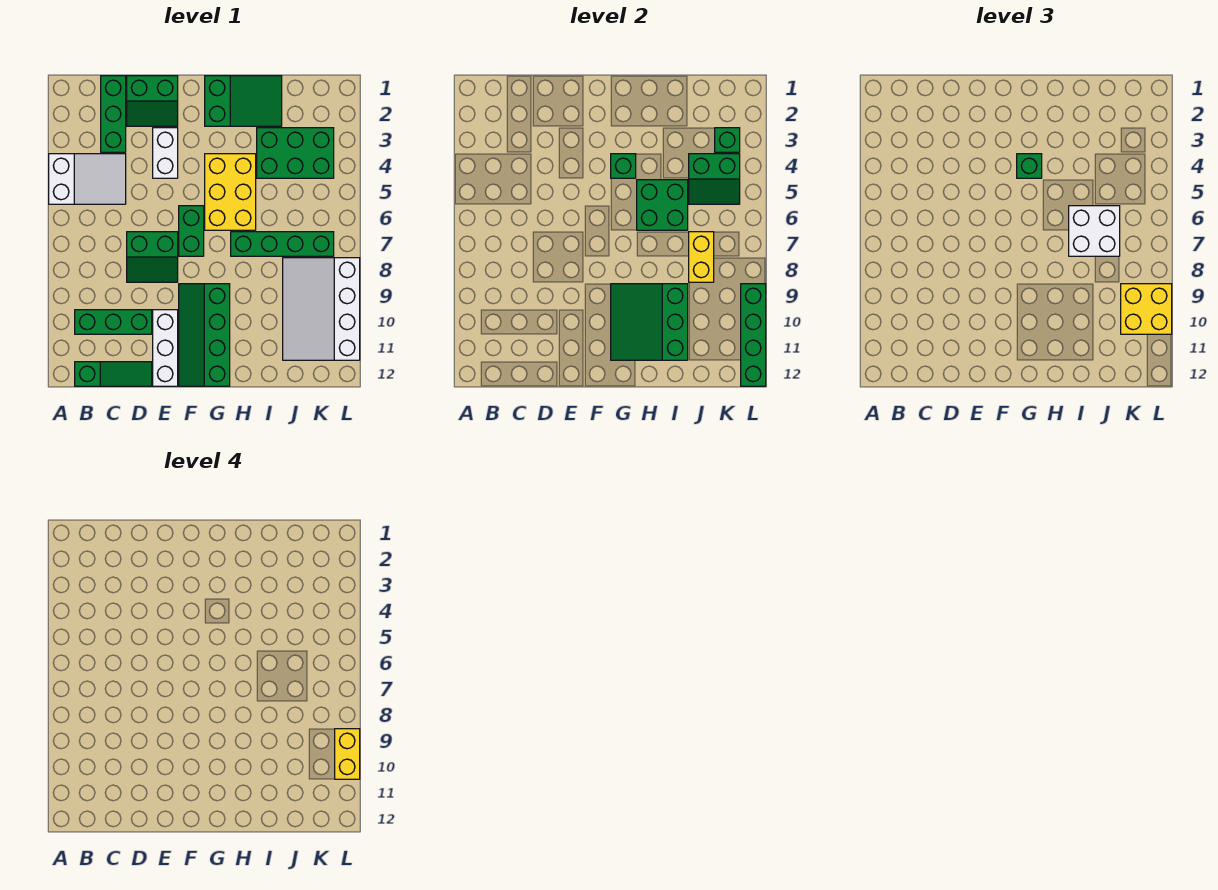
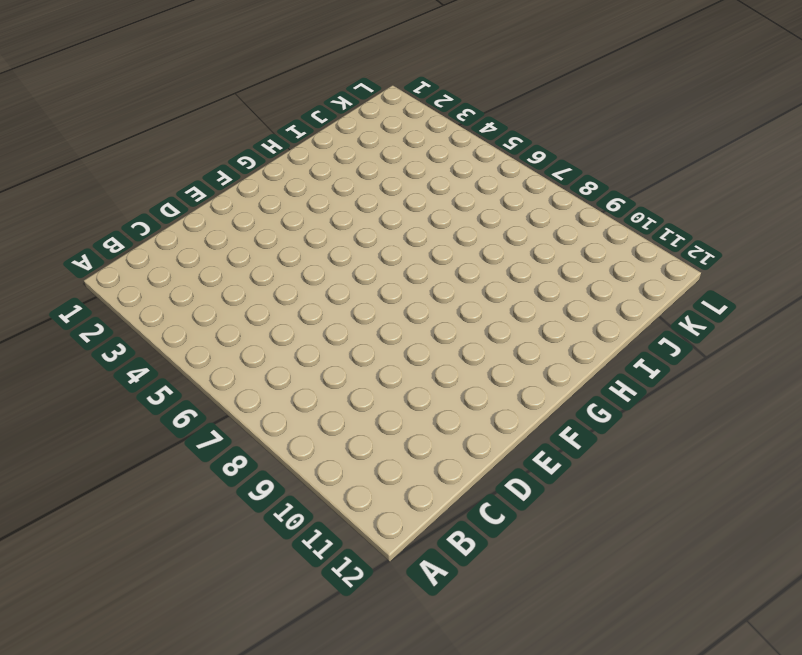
none -> white 2x3 slope [49,154,126,204]
none -> green 1x3 brick [75,310,152,334]
none -> green 1x3 slope [75,362,152,386]

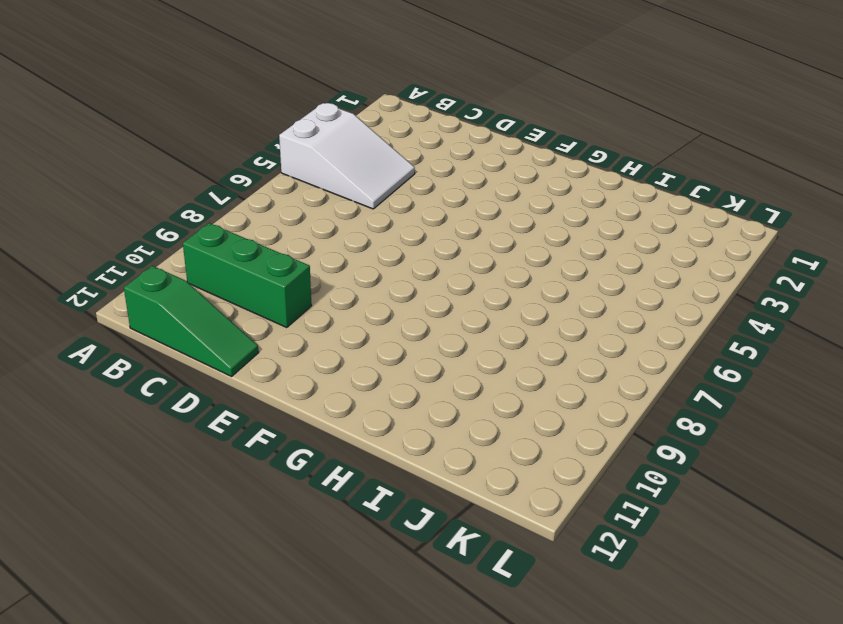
none -> green 1x3 brick [101,76,126,152]
none -> green 2x2 slope [127,76,178,126]
none -> green 2x2 slope [127,232,178,282]

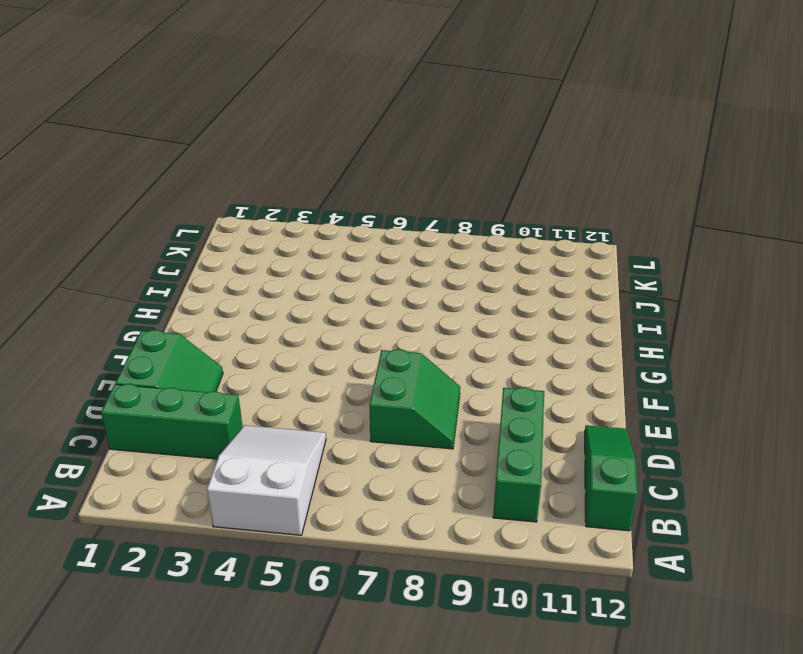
none -> white 1x2 brick [153,128,178,178]
none -> white 1x3 brick [153,310,178,386]
none -> green 1x2 brick [179,206,204,256]

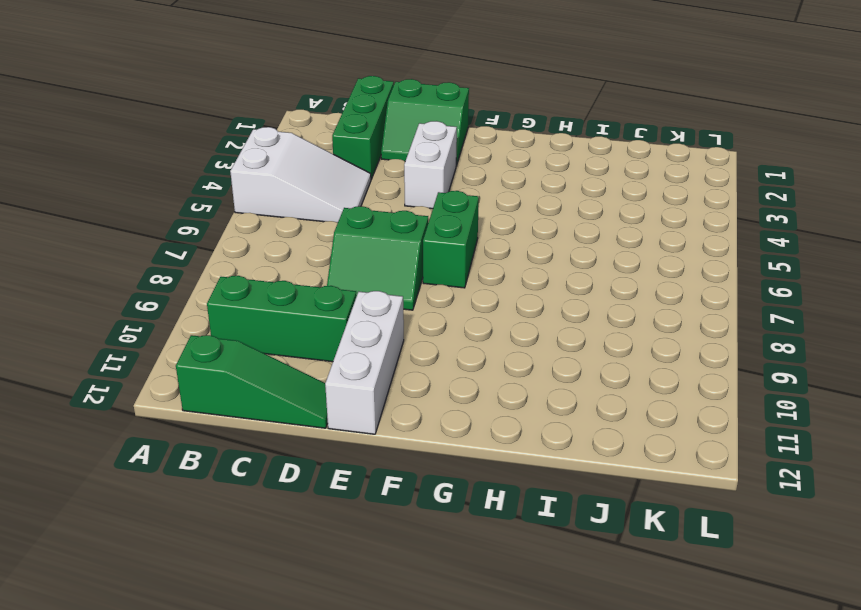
none -> green 2x4 slope [179,284,230,386]
none -> green 2x3 slope [205,76,282,126]
none -> yellow 2x3 brick [205,154,256,230]

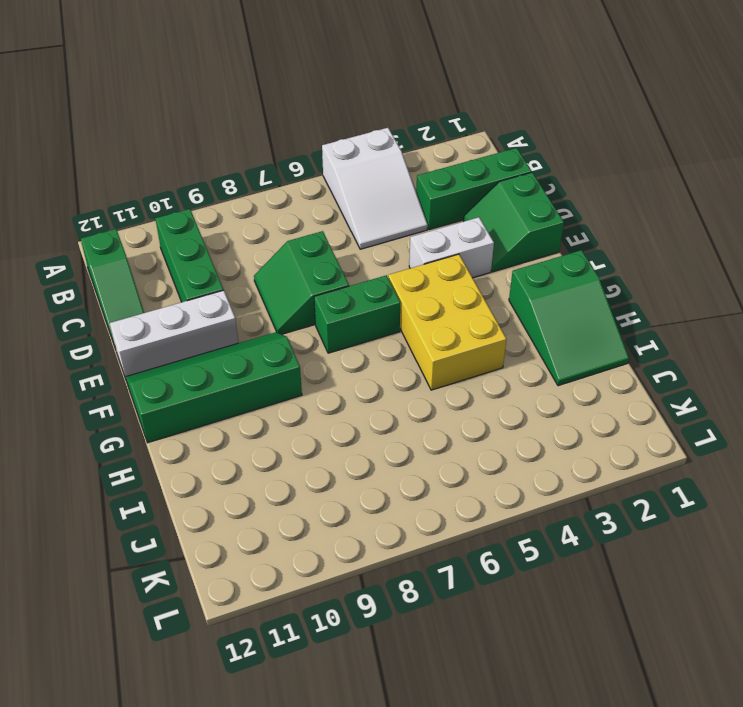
yellow 2x3 brick [388,254,507,390] -> yellow 2x3 brick turned to [205,154,256,230]
none -> green 1x4 brick [231,232,334,256]
none -> green 2x3 brick [257,128,334,178]
none -> white 3x4 slope [283,258,360,360]

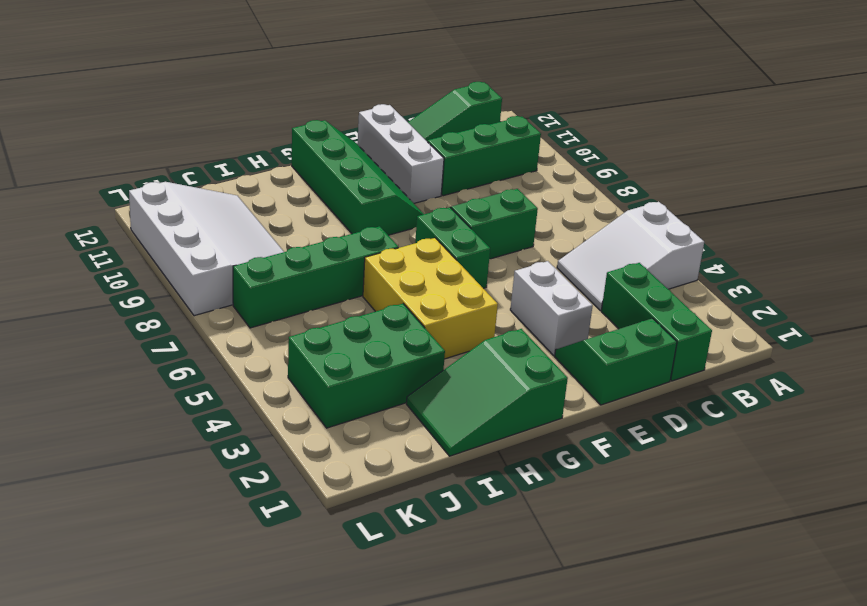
none -> green 1x1 brick [611,154,636,178]
none -> green 3x3 slope [611,284,688,360]
none -> green 2x2 brick [637,180,688,230]

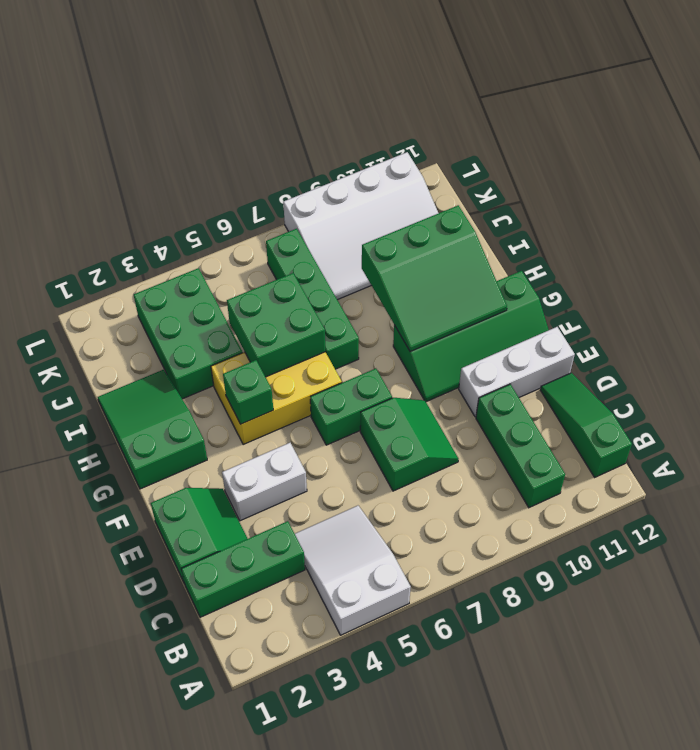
none -> green 2x2 slope [689,154,740,204]
none -> yellow 1x2 brick [689,232,714,282]
none -> green 1x1 brick [715,128,740,152]

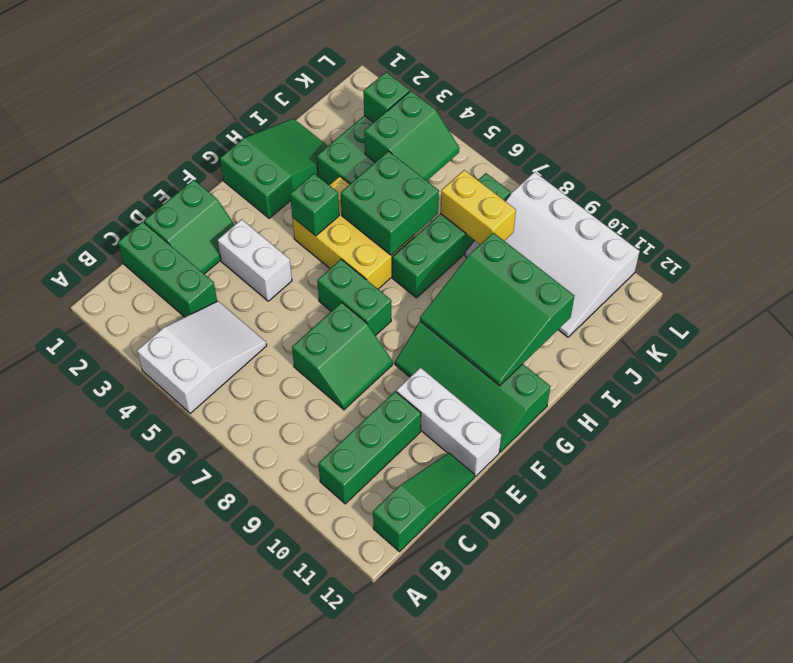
none -> green 1x4 brick [741,284,766,386]
none -> green 1x1 brick [1017,154,1042,178]
none -> white 2x2 brick [1069,206,1120,256]

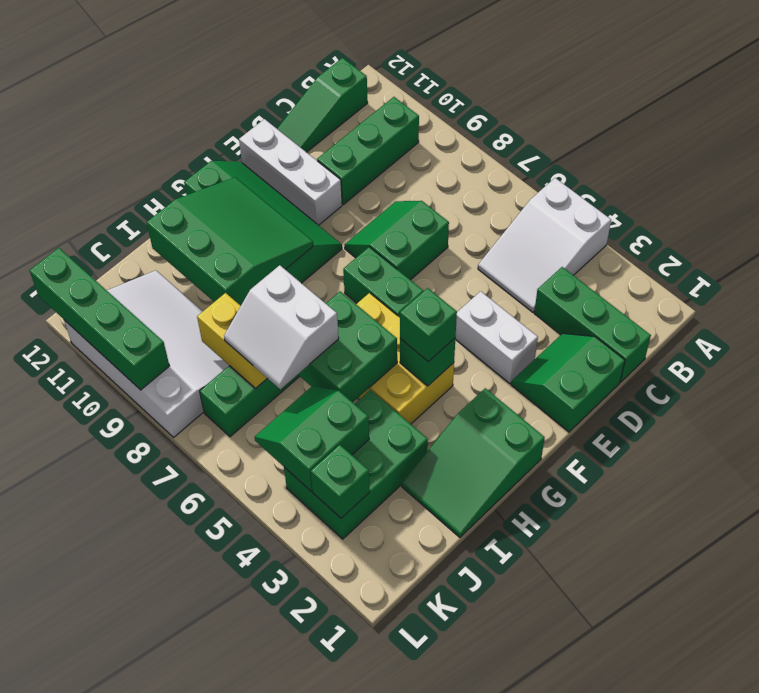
white 2x2 slope [224,265,339,389] -> white 2x2 brick [1069,206,1120,256]
none -> yellow 2x2 brick [1121,284,1172,334]
none -> yellow 1x2 brick [335,729,360,779]

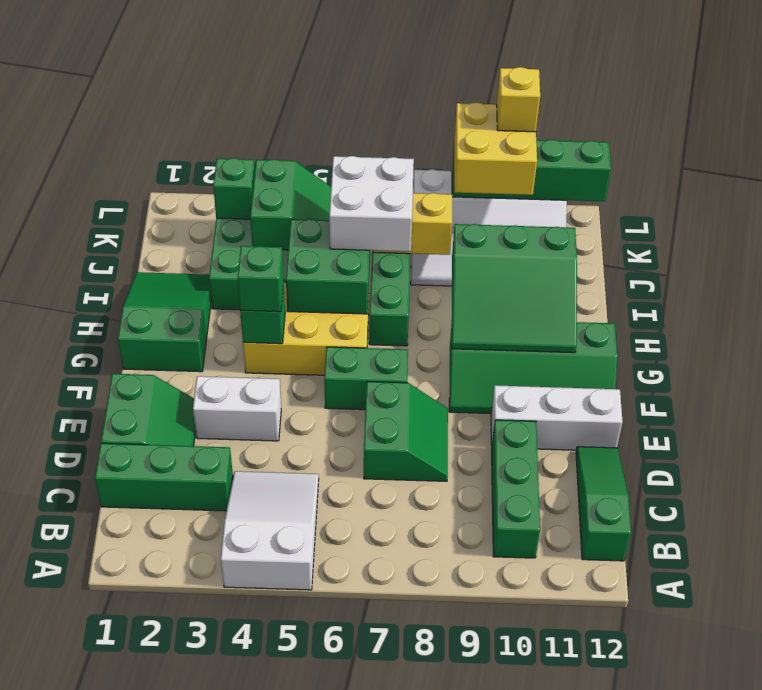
yellow 1x1 brick [497,67,540,132] -> yellow 1x2 brick [335,729,360,779]

